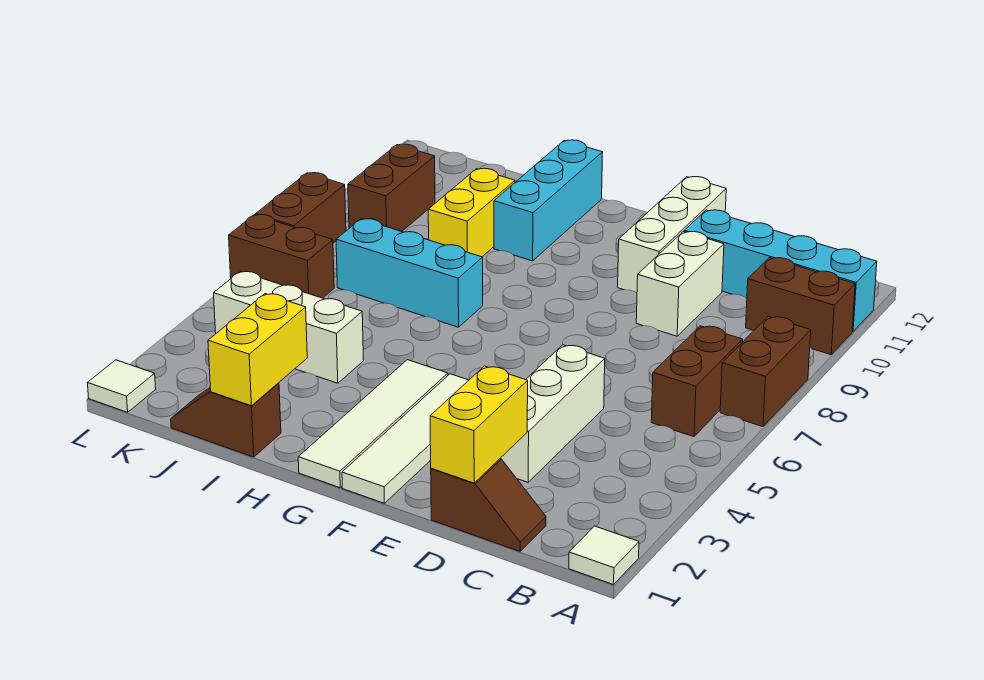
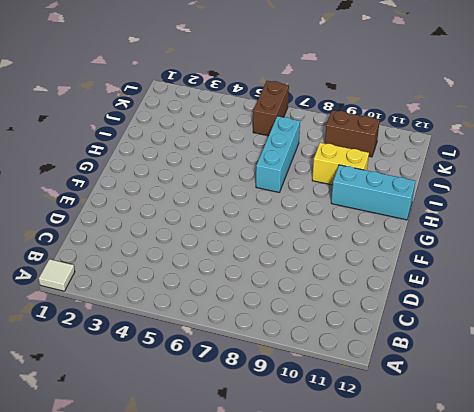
none -> brown 1x2 brick [720,317,811,427]
none -> brown 1x2 brick [746,258,855,355]
none -> cyan 1x4 brick [684,210,877,332]

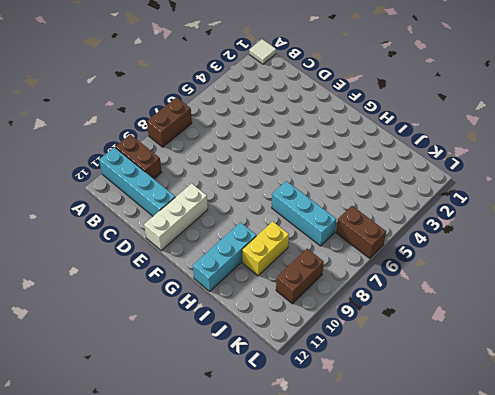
none -> brown 1x2 brick [651,326,743,437]
none -> brown 1x2 slope [431,459,546,551]
none -> white 1x3 brick [500,345,605,482]

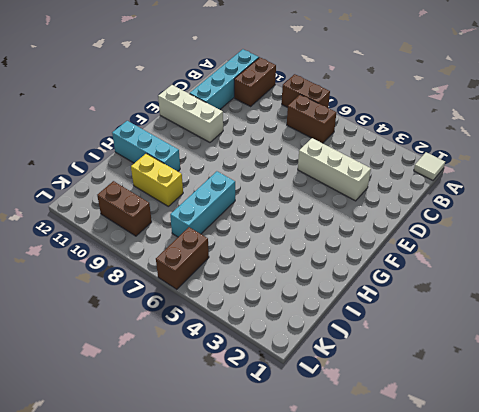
none -> brown 1x2 slope [431,459,546,551]
none -> white 1x2 brick [636,232,724,336]
none -> white 1x4 tile [342,374,469,503]

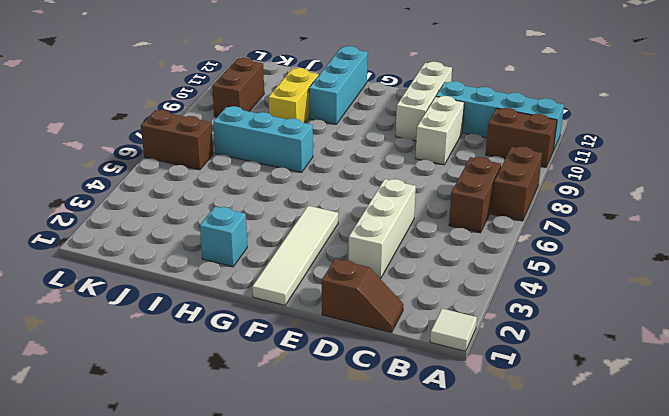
cyan 1x1 brick [200,207,247,267] -> none
none -> white 1x4 tile [298,360,448,488]
none -> brown 1x2 slope [171,383,281,457]
none -> white 1x3 brick [214,271,364,383]

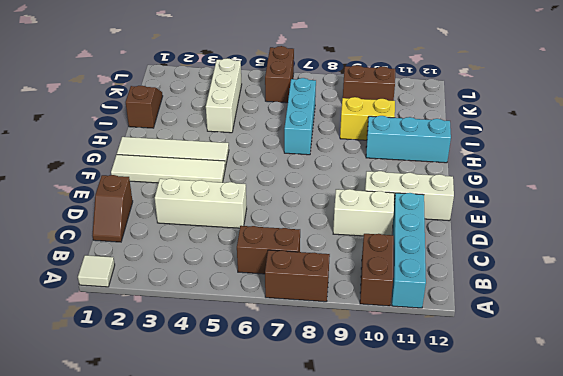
none -> white 1x1 tile [88,360,156,412]
none -> brown 1x2 brick [256,173,346,243]
none -> yellow 1x2 brick [430,366,528,483]

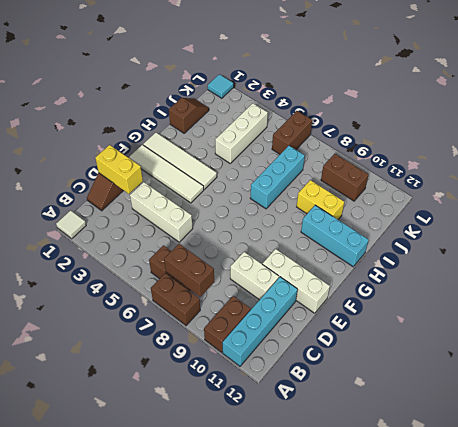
brown 1x2 brick [164,244,214,297] -> brown 1x2 brick moved to [256,173,346,243]
cyan 1x1 tile [208,74,233,98] -> white 1x1 tile [88,360,156,412]
none -> yellow 1x2 brick [208,294,307,406]

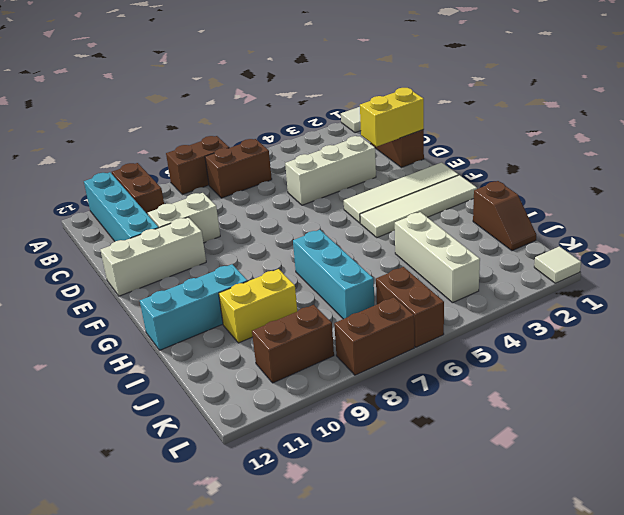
none -> yellow 1x2 brick [208,294,307,406]

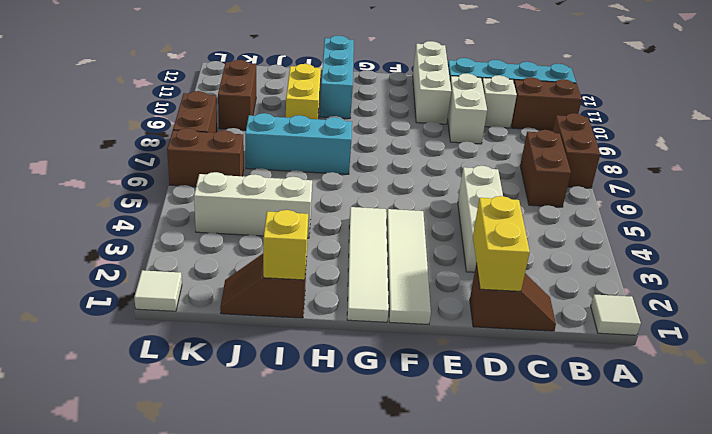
white 1x1 brick [482,75,517,128] -> none
yellow 1x1 brick [263,210,308,280] -> yellow 1x2 brick [208,294,307,406]

